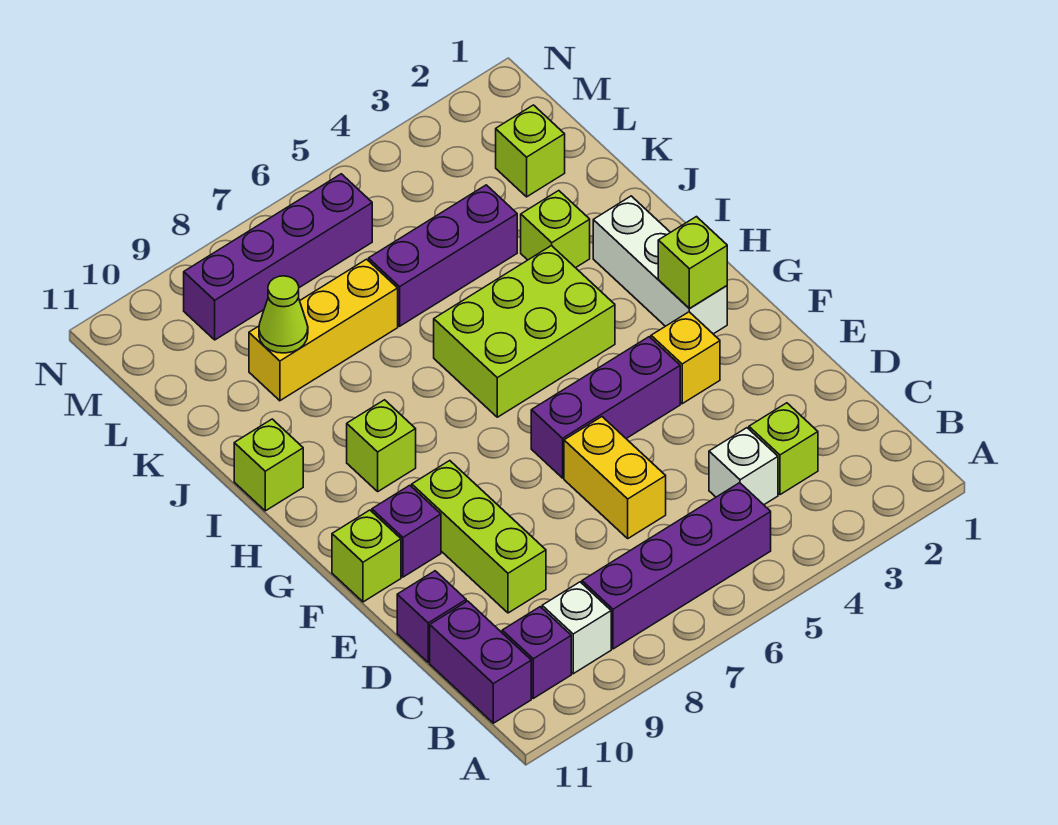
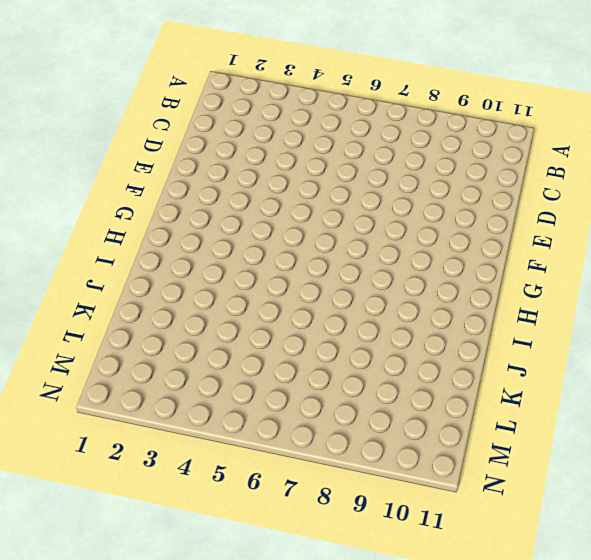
none -> purple 1x4 brick [582,483,771,649]
none -> white 1x1 brick [542,582,611,674]
none -> purple 1x1 brick [502,607,571,698]

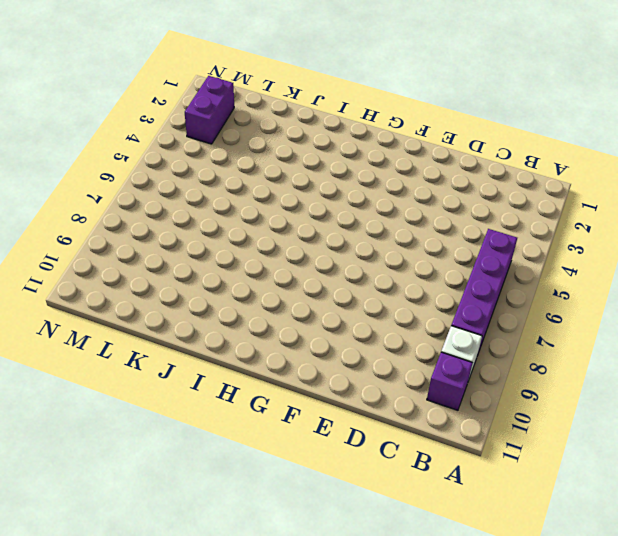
purple 1x2 brick [185,76,234,144] -> purple 1x2 brick turned to [430,601,531,723]
none -> lime 1x1 brick [749,403,818,495]
none -> white 1x1 brick [709,428,778,505]
none -> yellow 1x2 brick [564,417,666,538]

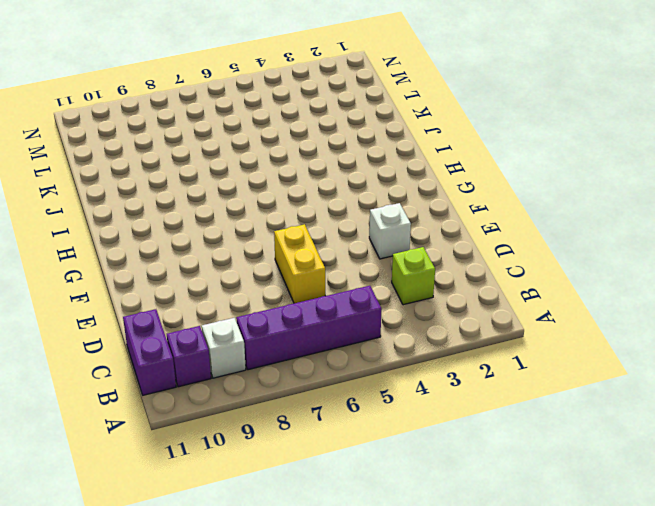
white 1x1 brick [369,203,411,259] -> white 1x1 brick moved to [709,428,778,505]
none -> lime 1x3 brick [412,461,546,613]
none -> purple 1x1 brick [397,571,466,662]
none -> yellow 1x1 brick [651,312,720,404]

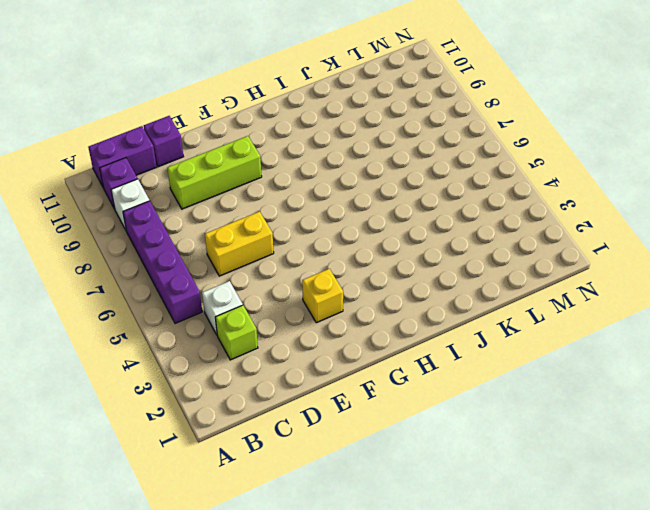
none -> purple 1x3 brick [531,337,680,478]
none -> purple 1x1 brick [372,485,441,577]
none -> lime 1x1 brick [332,510,401,602]

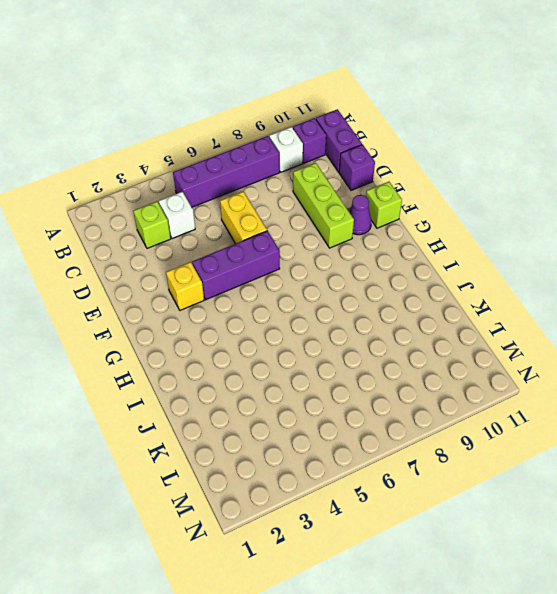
purple 1x1 cone [349,195,371,235] -> purple 1x1 brick [372,485,441,577]
none -> white 1x3 brick [593,196,727,334]
none -> lime 2x3 brick [434,245,615,417]
none -> lime 1x1 brick [347,400,416,491]

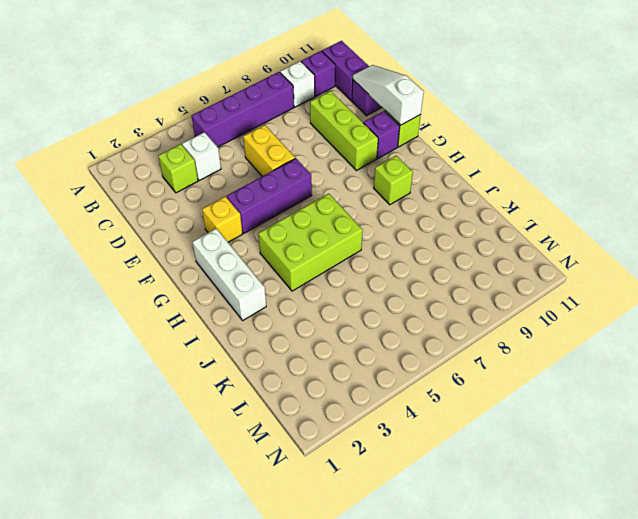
white 1x3 slope [353,65,424,125] -> none
none -> lime 1x1 brick [234,419,303,511]
none -> lime 1x1 brick [521,191,590,268]
none -> purple 1x3 brick [369,185,517,326]

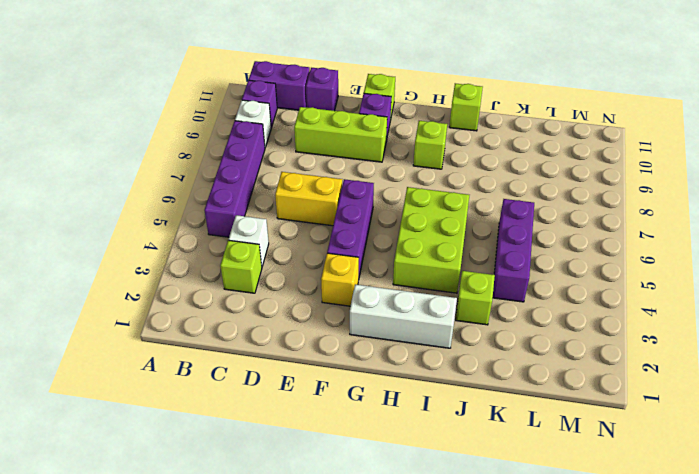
none -> yellow 1x3 brick [249,259,398,401]
none -> lime 1x1 brick [496,105,565,197]
none -> purple 1x4 brick [184,174,372,340]

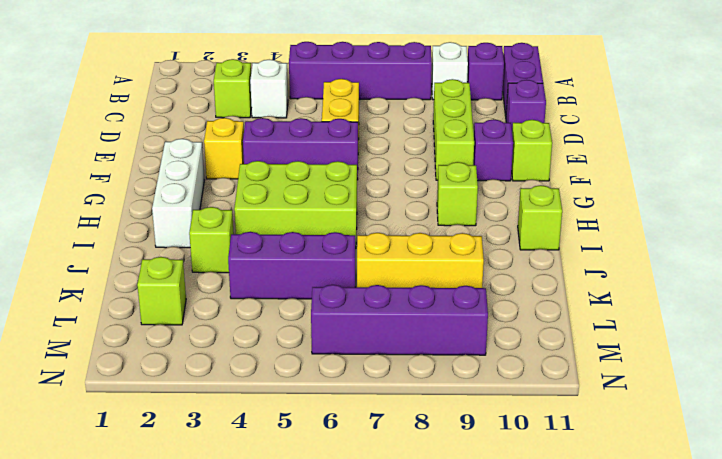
none -> lime 1x1 brick [658,217,727,309]
none -> lime 1x1 cone [259,276,308,353]

